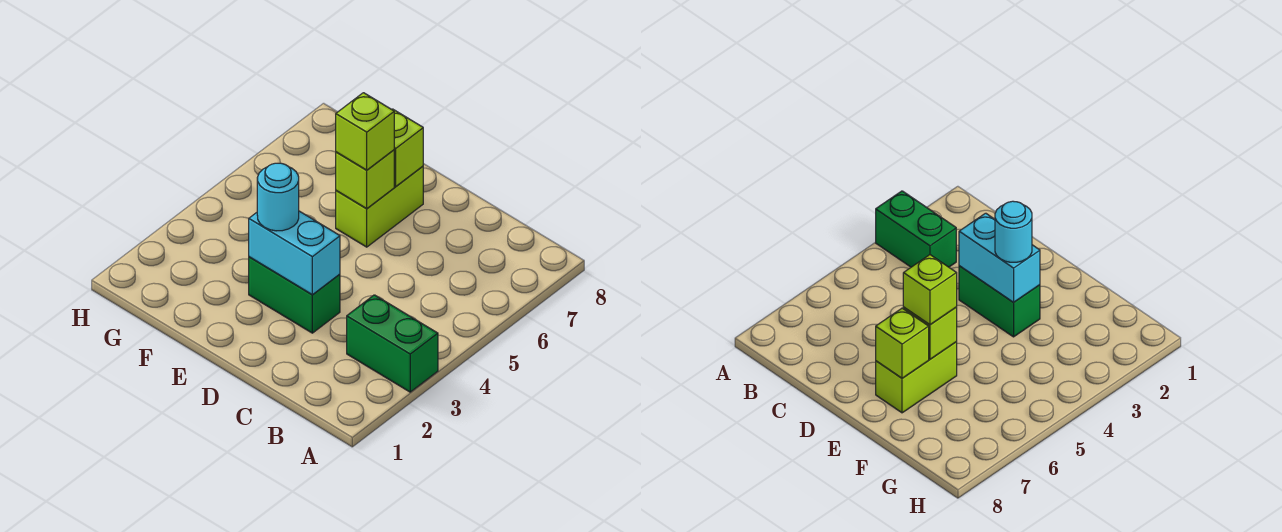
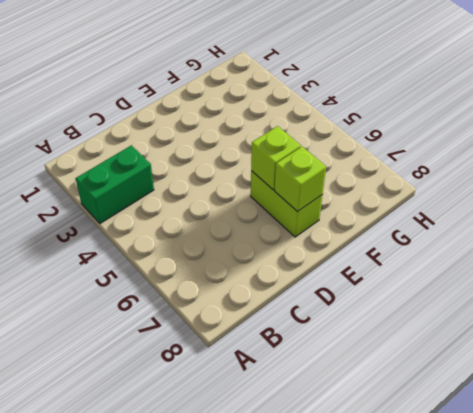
none -> green 1x2 brick [249,257,340,333]
none -> cyan 1x2 brick [249,211,340,295]

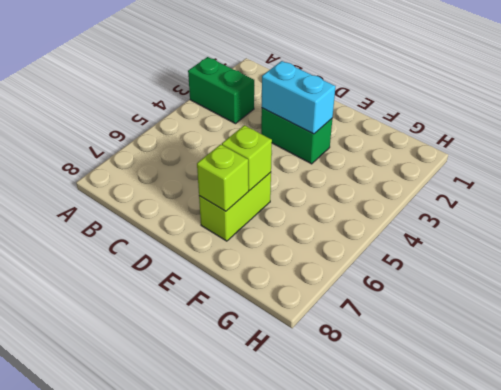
none -> cyan 1x1 round brick [257,163,299,231]
none -> lime 1x1 brick [336,93,394,170]

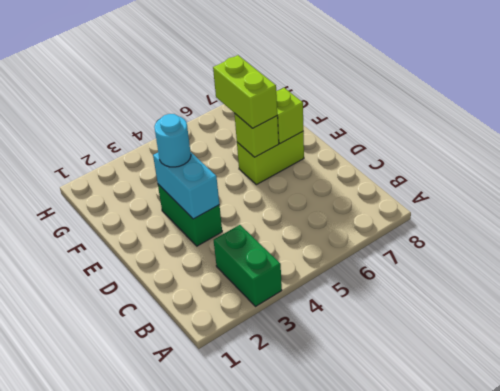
lime 1x2 brick [213,55,277,128] -> lime 1x1 brick [336,93,394,170]

